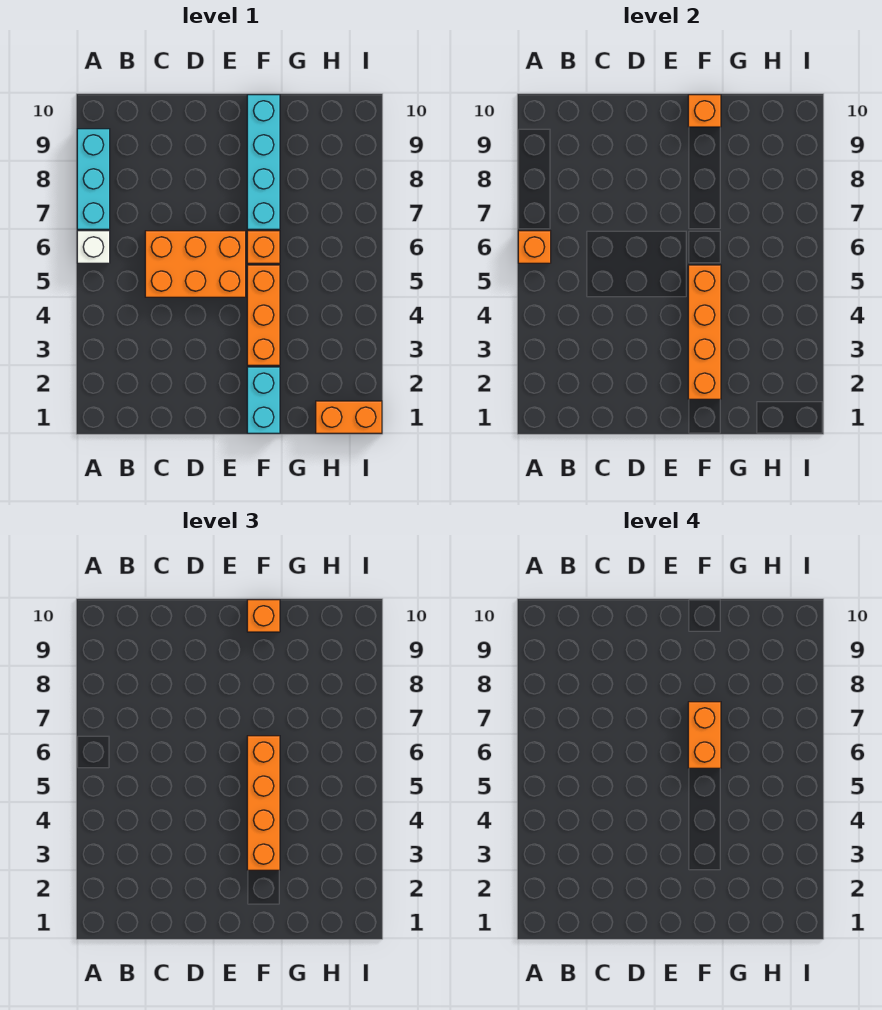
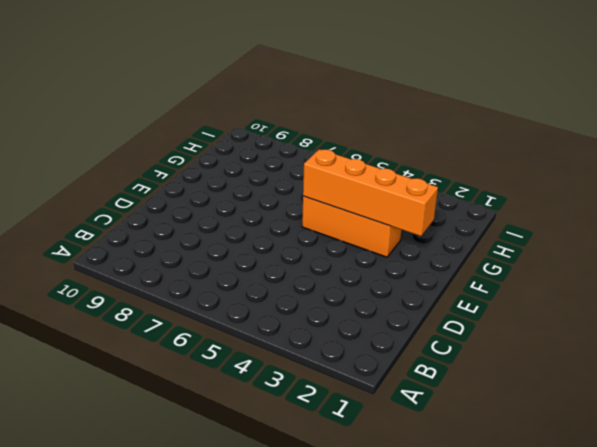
none -> white 1x1 brick [77,231,110,263]
none -> cyan 1x3 brick [77,129,110,229]
none -> orange 2x3 brick [145,231,246,297]

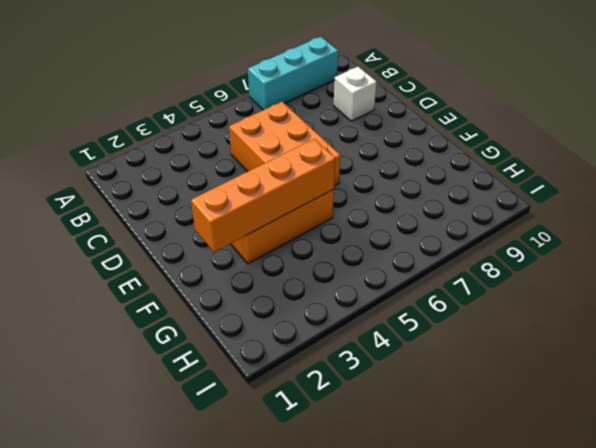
white 1x1 brick [334,67,377,121] -> white 1x1 brick moved to [77,231,110,263]
none -> cyan 1x2 brick [247,367,280,433]
none -> orange 1x1 brick [247,231,280,263]
none -> cyan 1x4 brick [247,95,280,229]

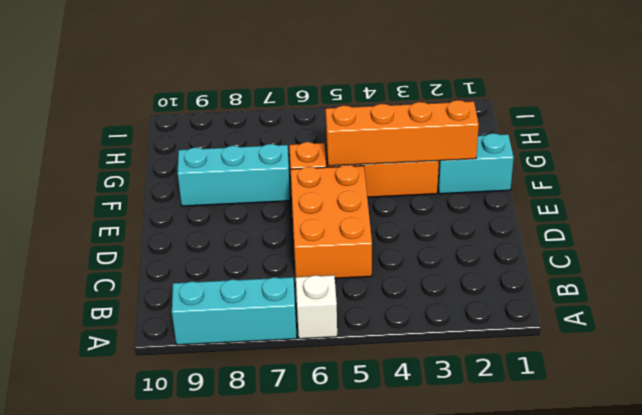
cyan 1x3 brick [178,144,290,206] -> cyan 1x4 brick [247,95,280,229]
none -> orange 1x2 brick [316,401,382,433]
none -> orange 1x1 brick [518,231,551,263]
none -> orange 1x1 brick [688,95,721,127]

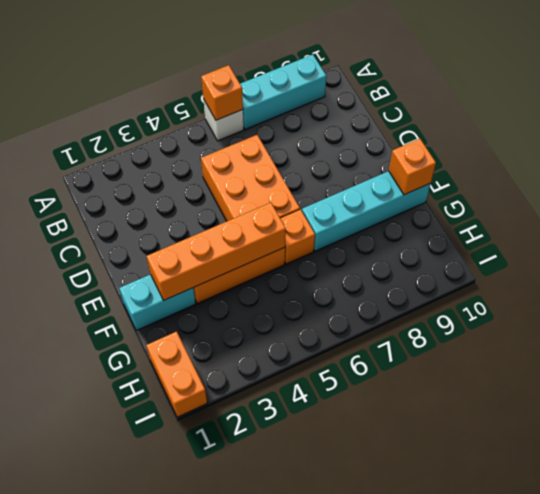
none -> orange 1x4 brick [247,736,280,870]
none -> orange 1x1 brick [247,600,280,632]
none -> orange 1x2 brick [688,702,721,768]

